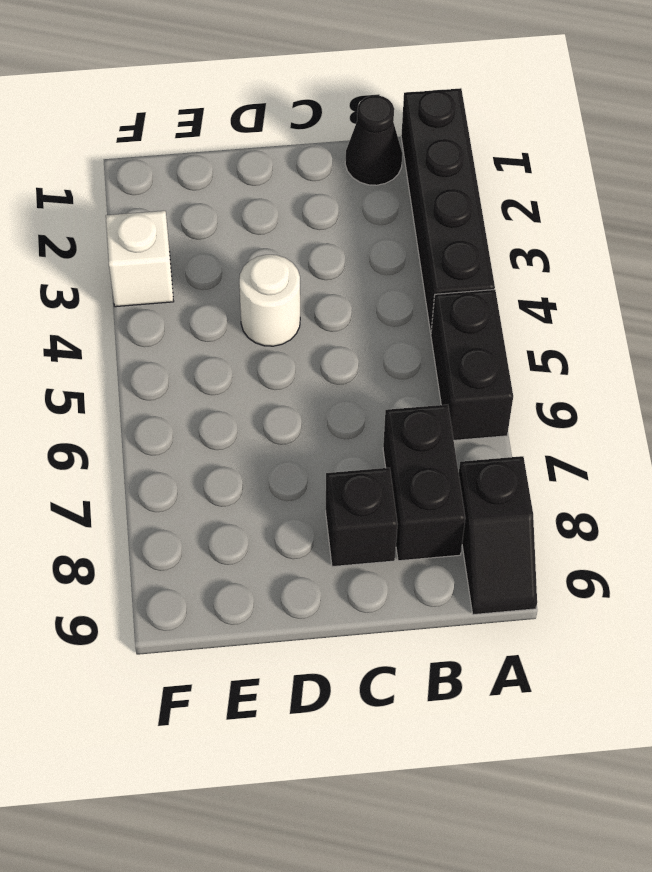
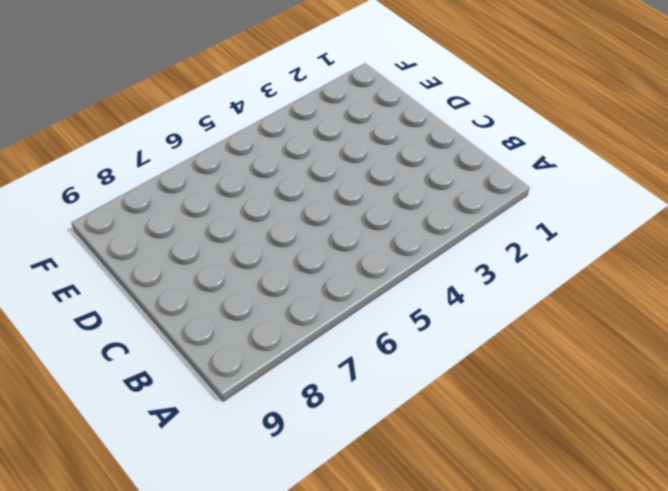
none -> black 1x4 brick [401,88,495,332]
none -> black 1x2 brick [431,290,513,440]

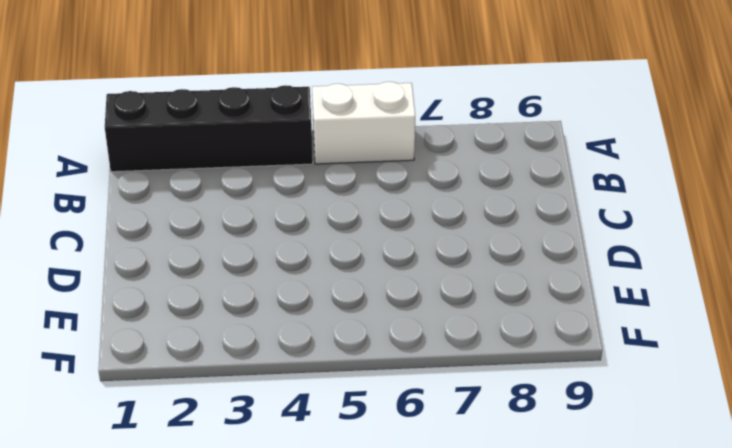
white 1x2 brick [312,82,415,164] -> black 1x2 brick [431,290,513,440]
none -> black 1x2 slope [459,456,537,615]
none -> black 1x1 cone [345,95,402,185]

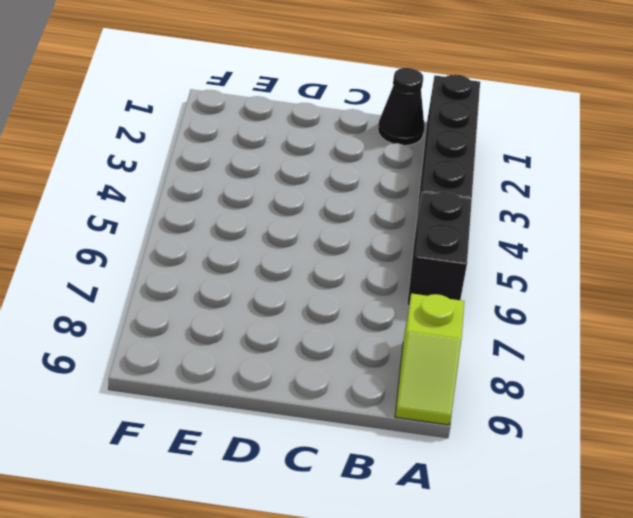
lime 1x2 slope [395,293,464,425] -> black 1x2 slope [459,456,537,615]
none -> black 1x2 brick [383,405,465,561]
none -> black 1x1 brick [326,468,398,567]

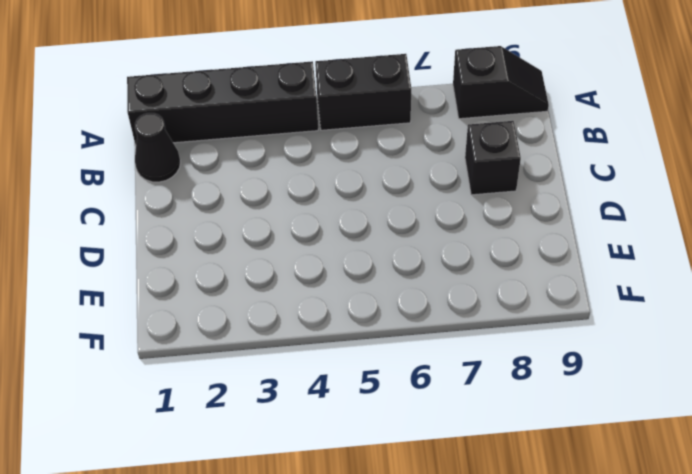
none -> black 1x2 brick [383,405,465,561]
none -> white 1x1 round brick [239,255,300,346]

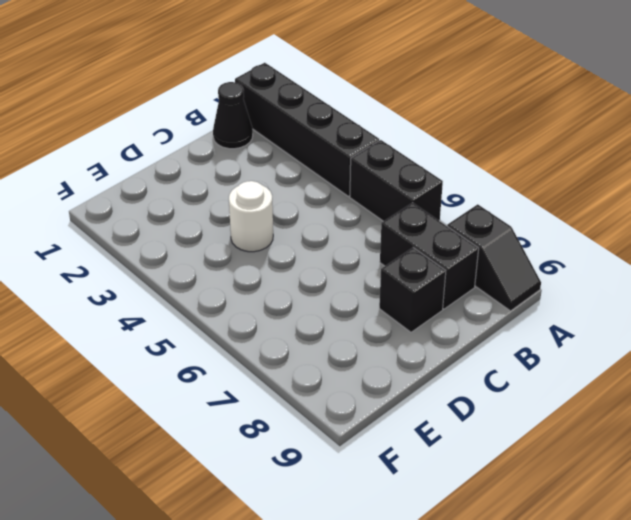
none -> white 1x1 brick [106,211,174,307]

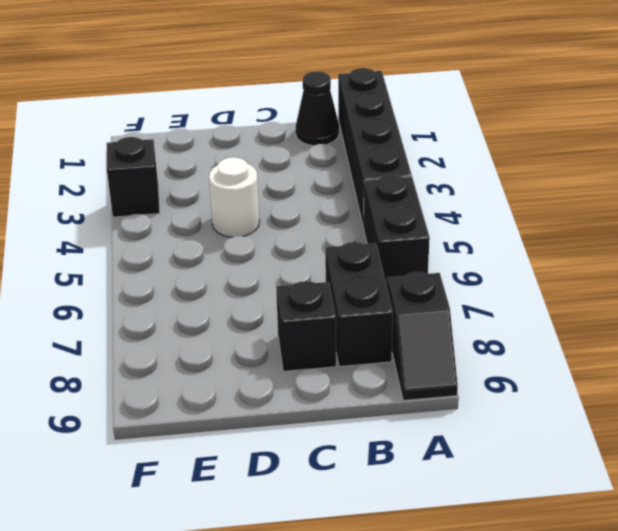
black 1x1 brick [107,137,160,217] -> white 1x1 brick [106,211,174,307]

